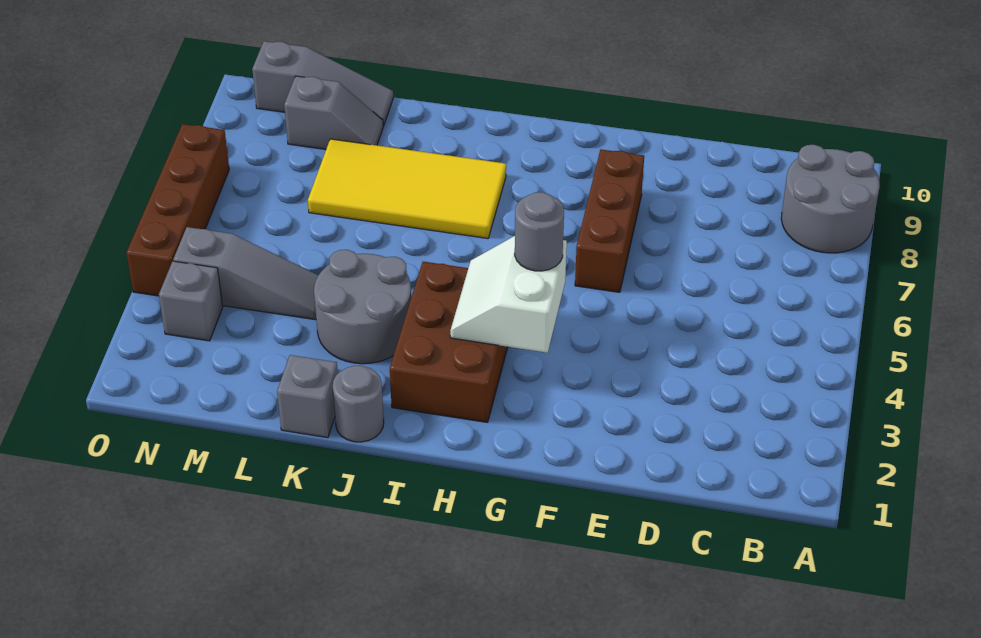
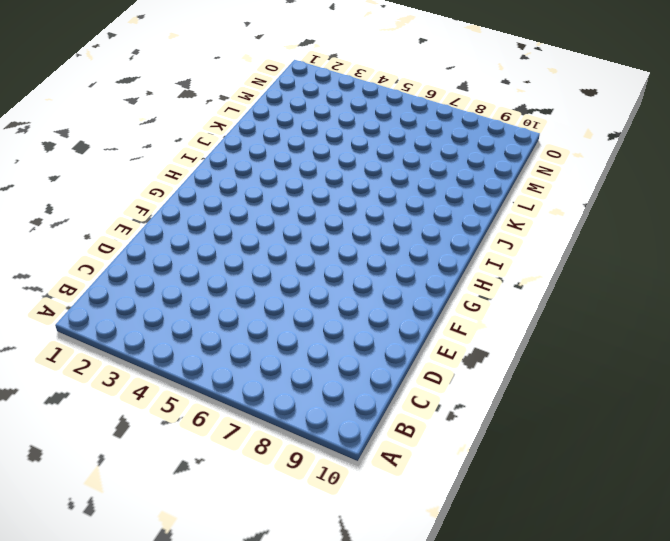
none -> grey 2x2 round brick [781,145,880,253]
none -> brown 1x3 brick [575,150,644,292]
none -> brown 2x3 brick [390,262,508,422]

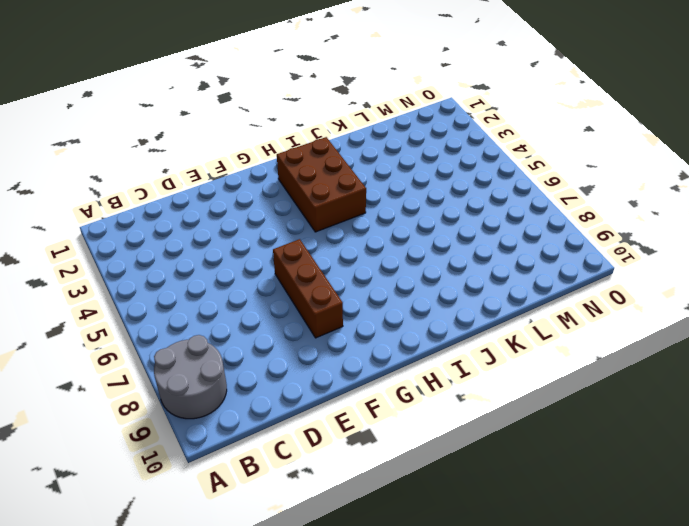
none -> yellow 2x4 tile [308,139,506,239]
none -> grey 1x1 round brick [333,366,384,442]
none -> grey 2x2 round brick [314,250,411,364]

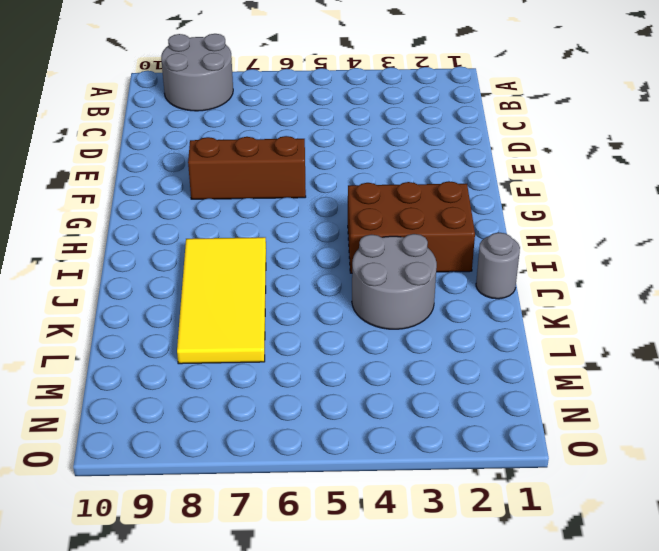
none -> grey 1x1 brick [277,355,338,438]
none -> grey 1x3 slope [173,227,318,320]
none -> grey 1x2 slope [284,76,383,149]

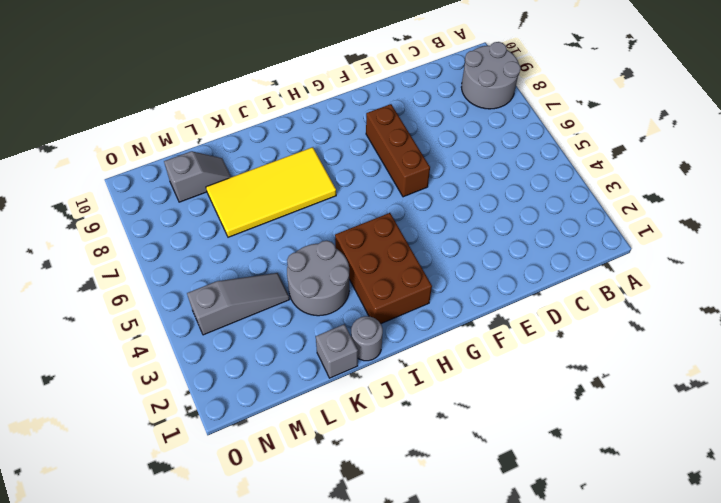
none -> grey 1x3 slope [252,41,393,126]
none -> grey 1x1 brick [159,261,223,341]
none -> brown 1x4 brick [126,124,229,296]

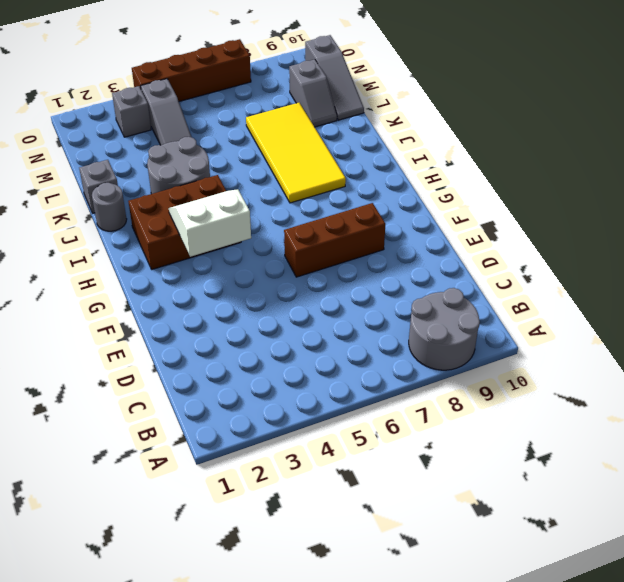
none -> grey 1x1 round brick [515,192,564,271]

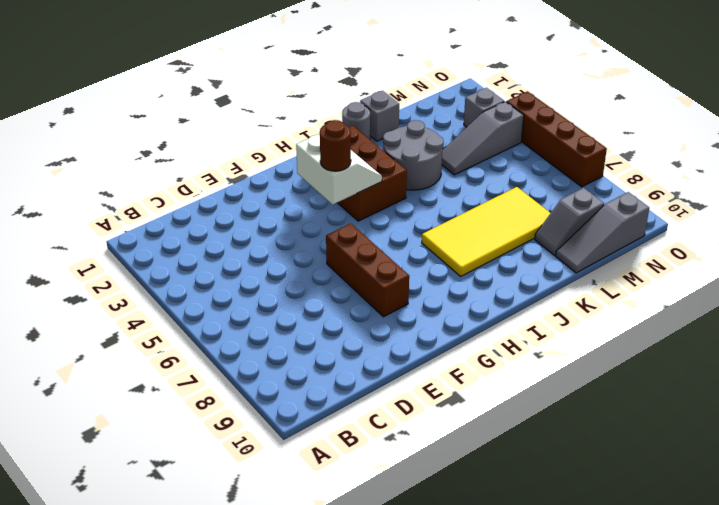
brown 1x1 round brick [320,120,351,171] -> grey 1x1 round brick [515,192,564,271]
none -> grey 2x2 round brick [781,145,880,253]

